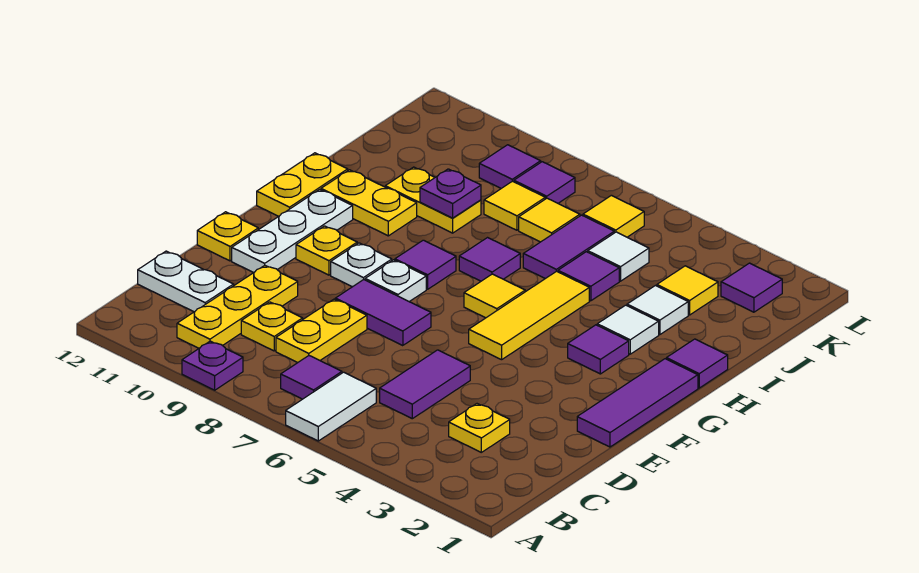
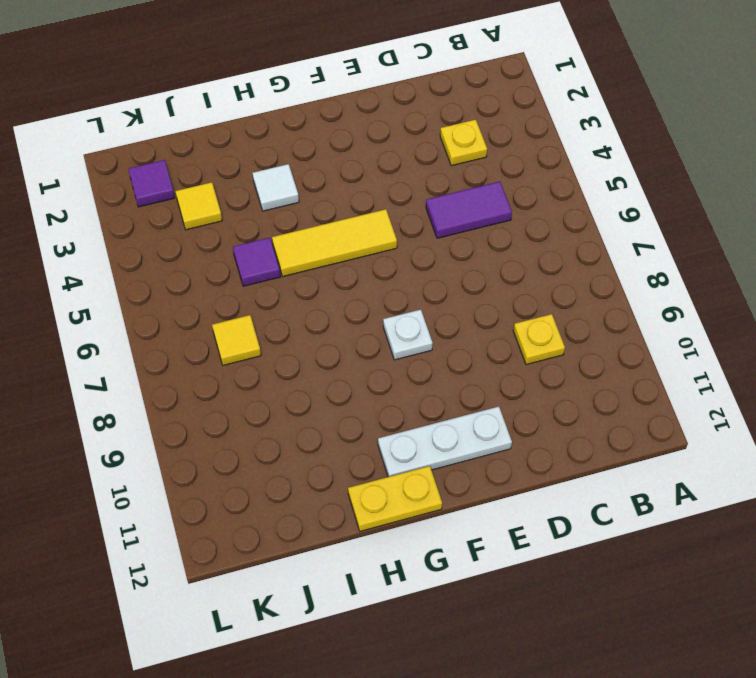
none -> white 1x2 tile [286,372,376,441]
none -> purple 1x1 plate [182,341,243,390]
none -> purple 1x1 tile [281,356,342,399]
none -> yellow 1x3 plate [177,266,298,348]

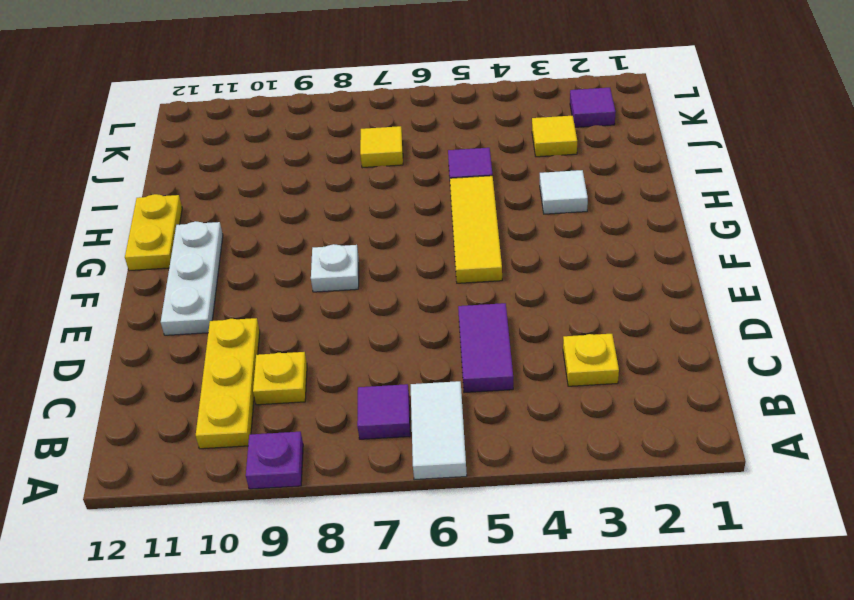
none -> yellow 1x2 plate [276,299,367,363]
none -> white 1x2 plate [138,251,234,312]
none -> purple 1x3 tile [577,359,698,447]
none -> purple 1x2 tile [335,280,431,346]

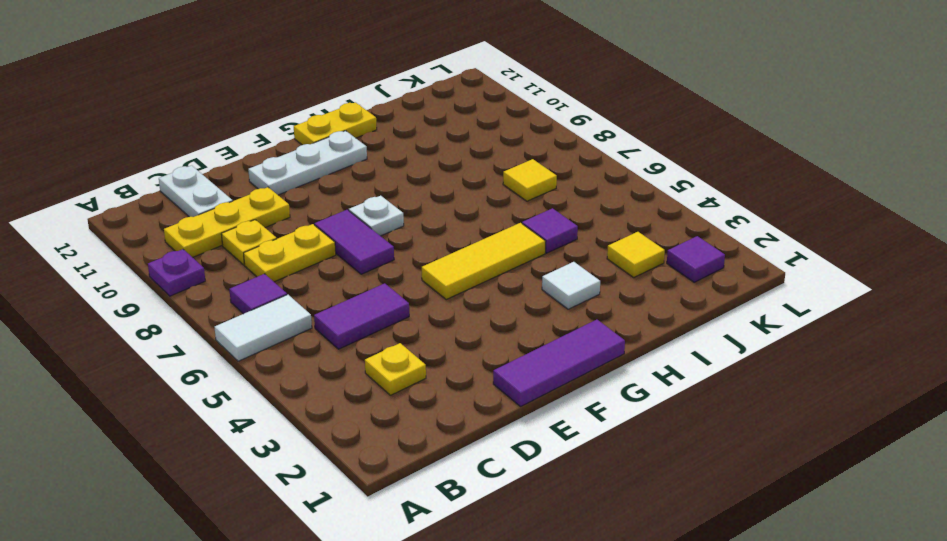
none -> yellow 1x1 plate [197,212,258,261]
none -> white 1x1 plate [331,243,392,287]
none -> yellow 1x1 plate [296,226,357,275]
none -> purple 1x1 tile [568,325,629,374]

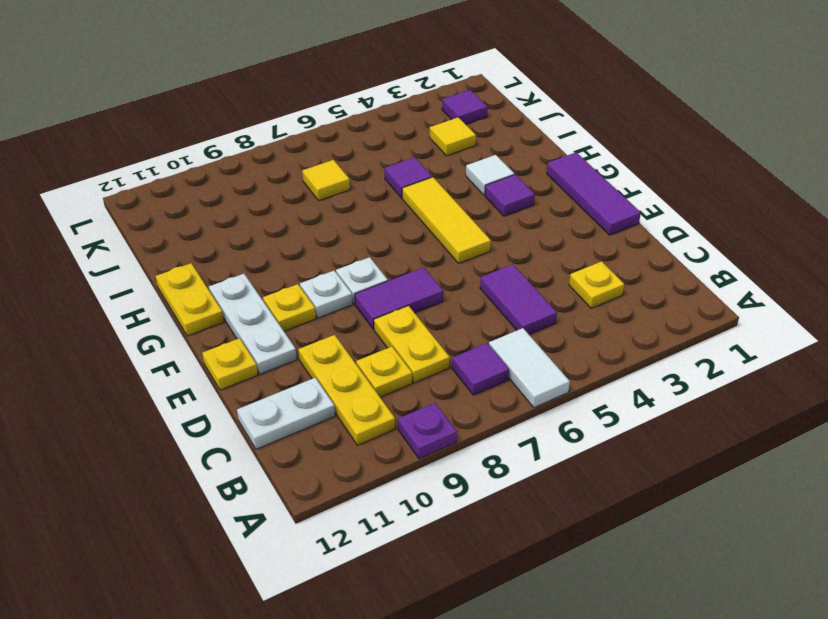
none -> yellow 1x1 tile [464,274,525,318]
none -> purple 1x1 tile [395,240,456,289]
none -> purple 1x1 tile [666,339,728,388]
none -> purple 1x1 tile [459,238,520,281]

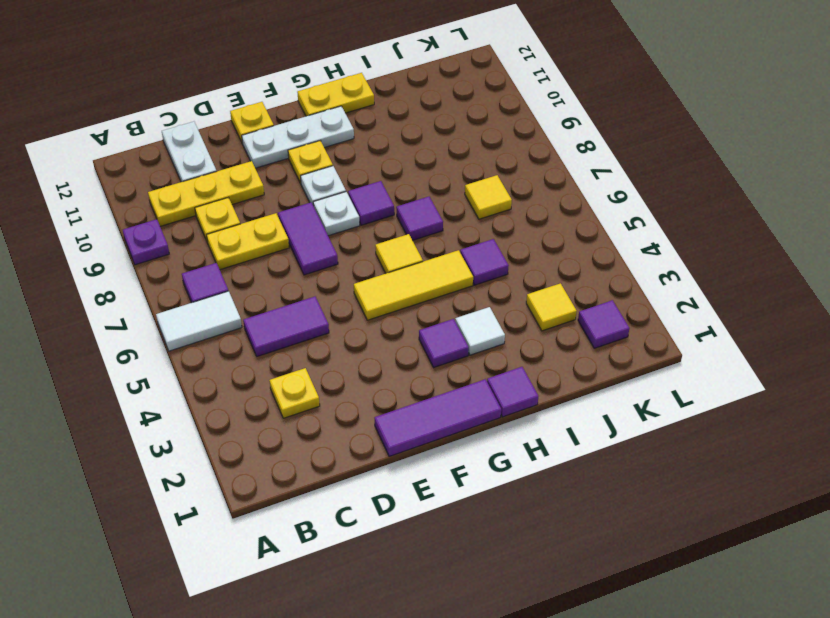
none -> yellow 1x2 plate [321,170,417,236]
none -> white 1x1 tile [627,286,688,335]
none -> purple 1x2 tile [523,215,614,279]
none -> yellow 1x2 plate [385,167,481,233]

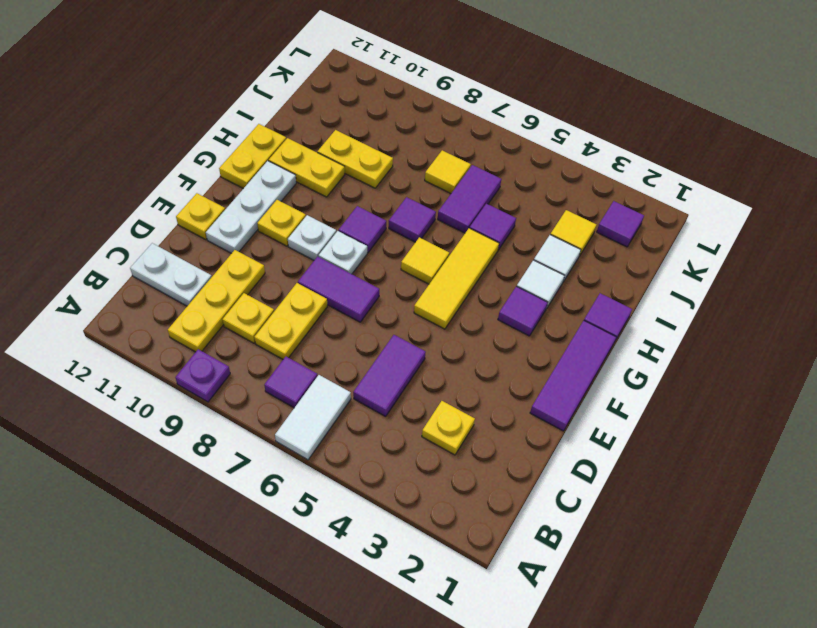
none -> white 1x1 tile [588,232,649,281]
none -> yellow 1x1 tile [484,181,545,230]
none -> yellow 1x1 tile [583,195,644,237]
none -> purple 1x1 tile [514,162,575,203]

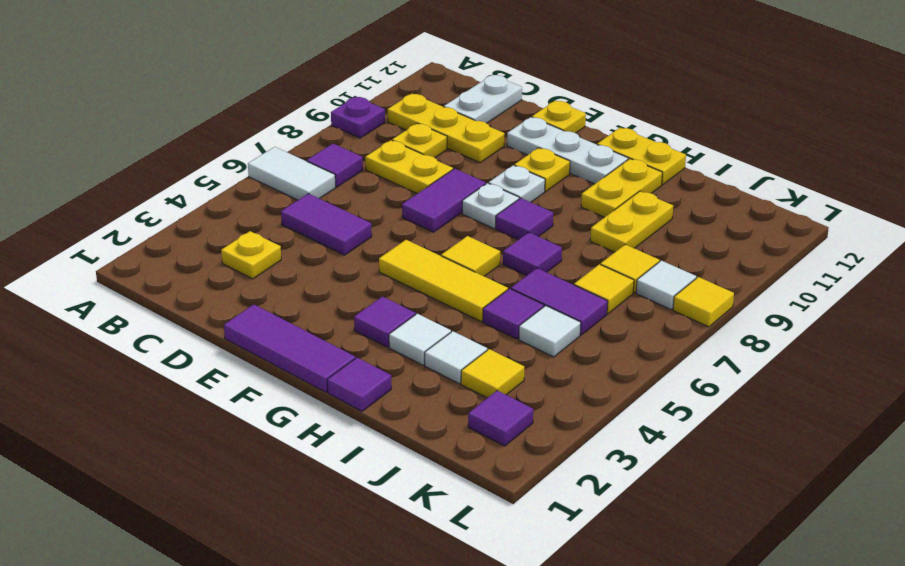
white 1x1 tile [636,261,696,309] -> purple 1x1 tile [514,162,575,203]
yellow 1x1 tile [673,277,734,327] -> yellow 1x1 tile moved to [583,195,644,237]
none -> purple 1x1 tile [479,145,541,188]
none -> purple 1x1 plate [420,169,481,218]

